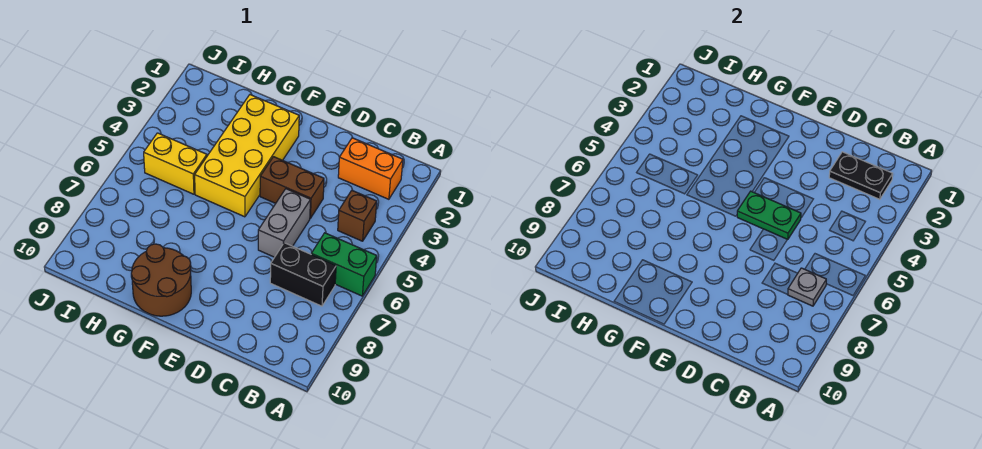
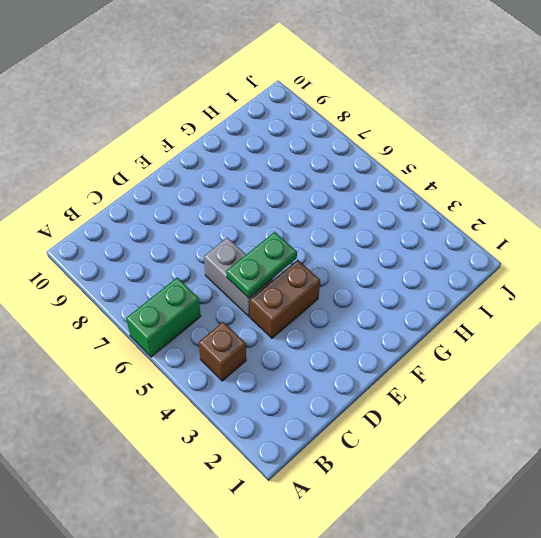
none -> orange 1x2 brick [338,138,403,199]
none -> black 1x2 brick [270,243,336,306]
none -> yellow 2x4 brick [195,95,299,217]

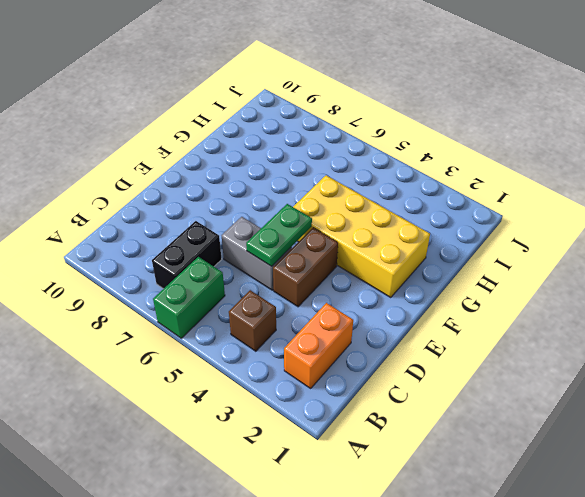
none -> brown 2x2 round brick [131,244,191,316]
none -> yellow 1x2 brick [144,133,207,194]
none -> black 1x2 plate [829,152,893,199]

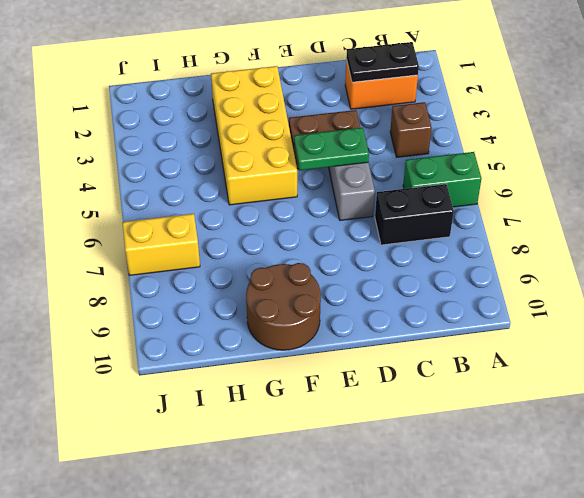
yellow 1x2 brick [122,214,200,275] -> yellow 1x2 brick moved to [144,133,207,194]
none -> grey 1x1 plate [788,268,826,306]

